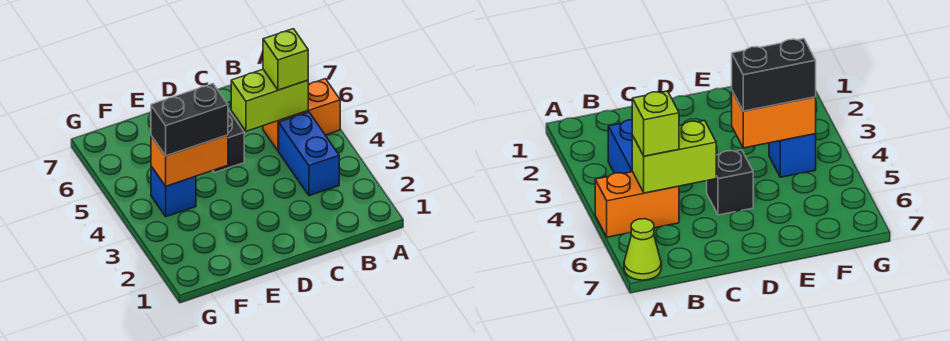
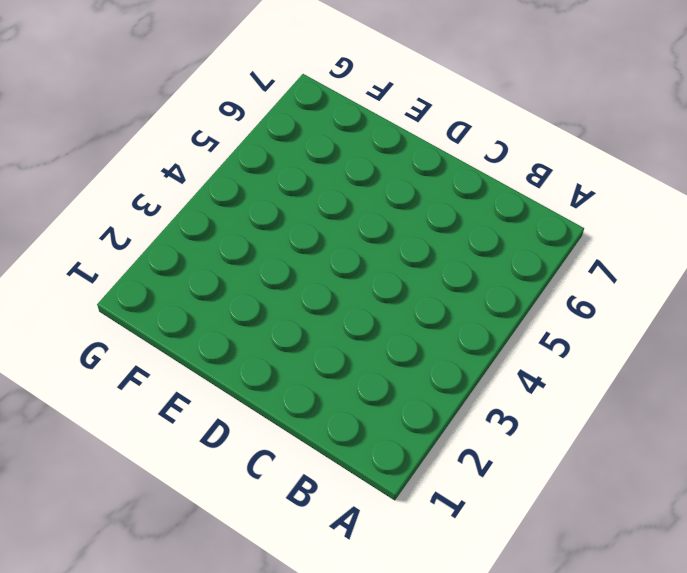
none -> orange 1x2 brick [263,79,340,151]
none -> lime 1x1 cone [624,219,661,280]

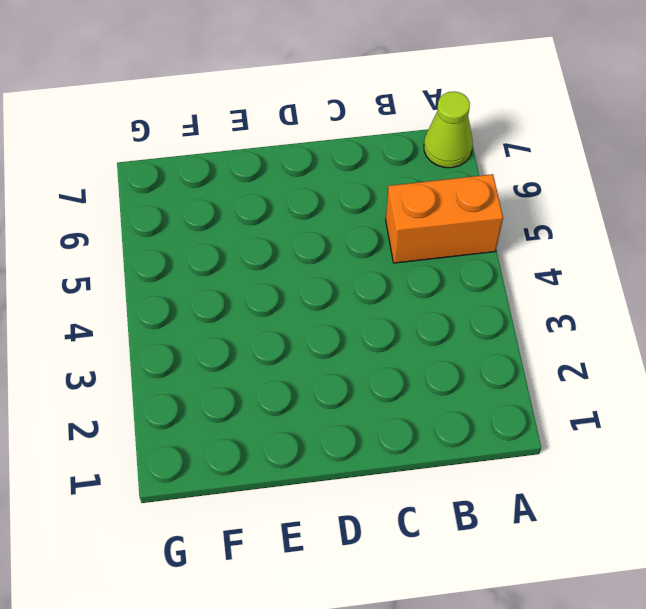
none -> blue 1x2 brick [279,112,339,196]
none -> black 1x1 brick [213,111,244,173]

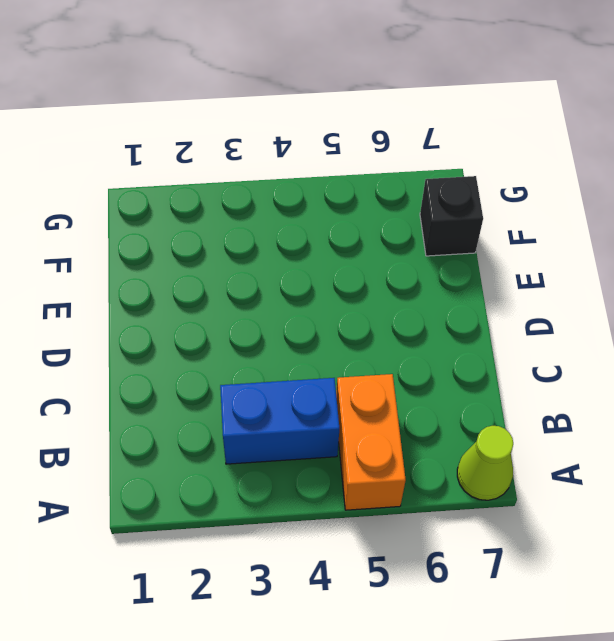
black 1x1 brick [420,176,483,256] -> black 1x1 brick moved to [213,111,244,173]
none -> blue 1x1 brick [151,166,196,217]
none -> lime 1x2 brick [231,70,308,131]

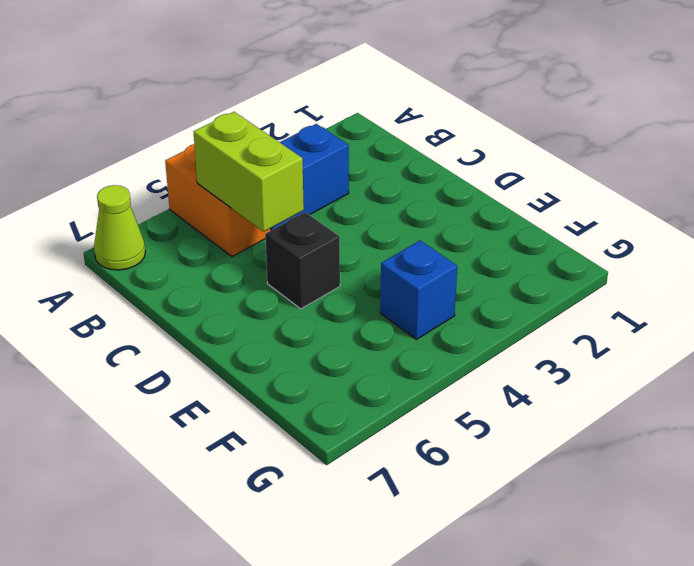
none -> orange 1x2 brick [151,135,228,186]
none -> lime 1x1 brick [263,29,308,90]

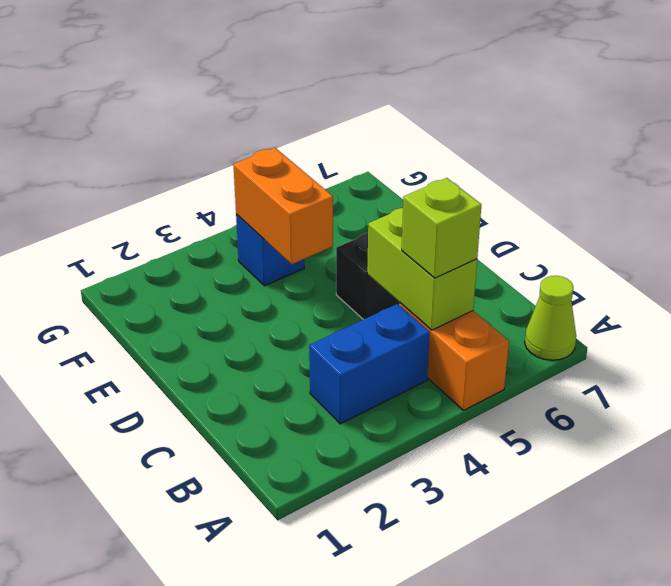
none -> black 1x2 brick [151,84,228,156]

